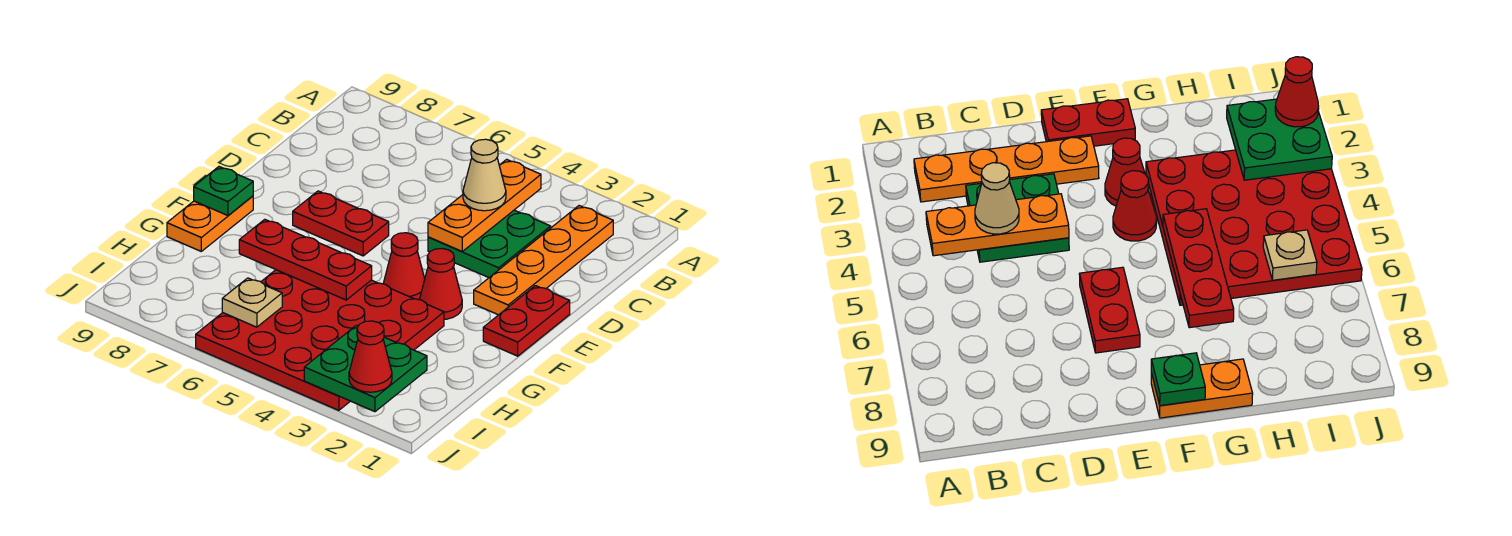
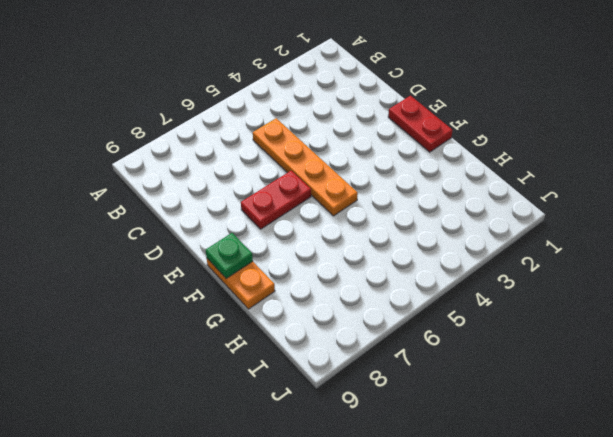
orange 1x4 plate [253,118,358,216] -> orange 1x4 plate moved to [474,206,613,315]
none -> green 2x2 plate [428,210,551,278]
none -> red 1x1 cone [419,248,462,319]
none -> red 1x1 cone [383,233,425,300]

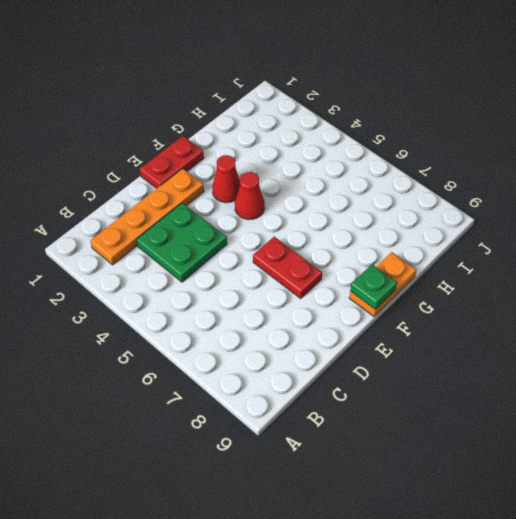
none -> red 4x4 plate [196,270,444,410]
none -> orange 1x3 plate [428,159,541,251]
none -> red 1x3 plate [239,219,372,300]

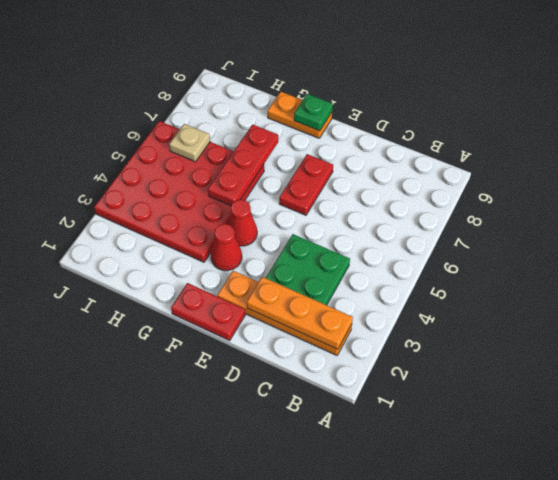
orange 1x3 plate [247,277,353,349] -> orange 1x3 plate moved to [428,159,541,251]
none -> green 2x2 plate [304,325,427,412]
none -> tan 1x1 cone [463,139,506,211]
none -> red 1x1 cone [349,321,392,392]

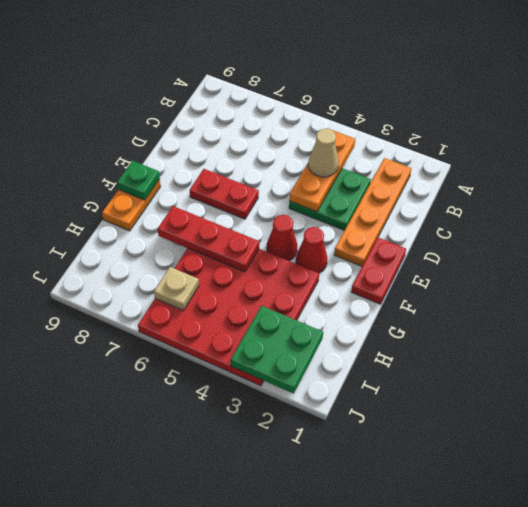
none -> red 1x1 cone [349,321,392,392]

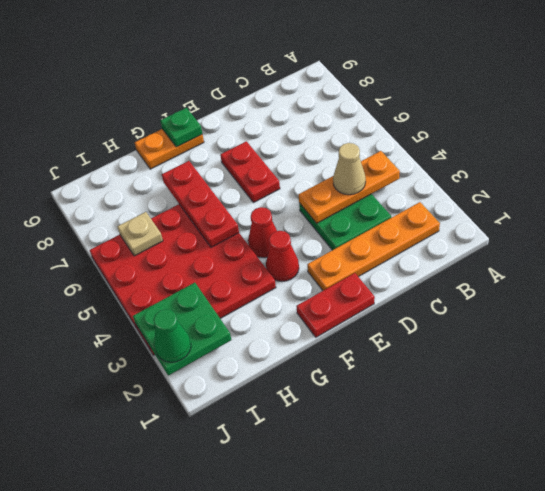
green 1x1 cone [153,309,191,362] -> red 1x1 cone [349,321,392,392]

